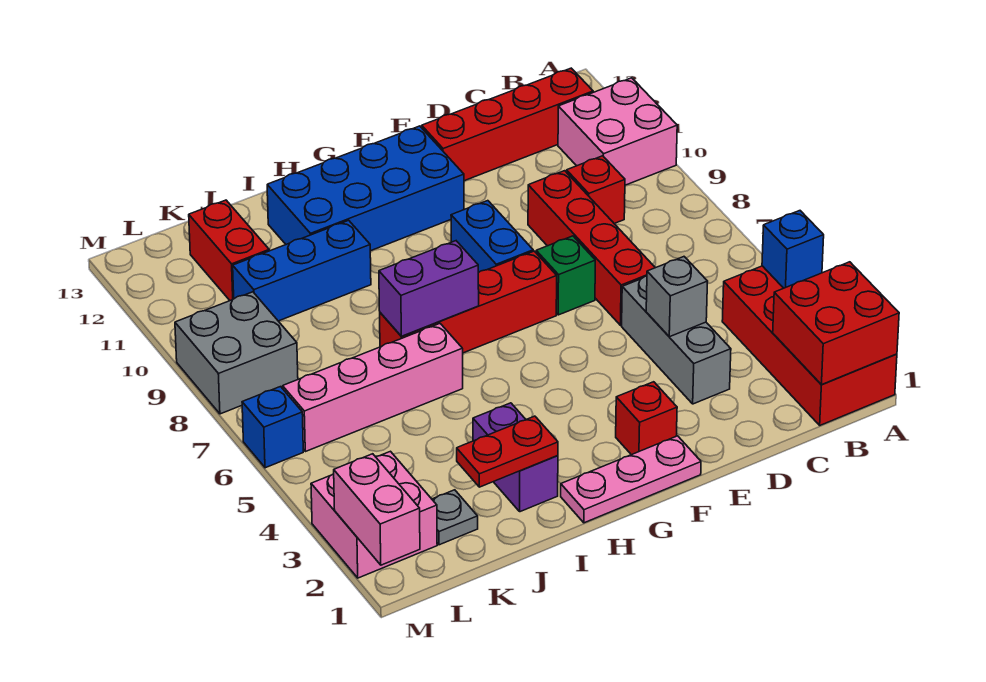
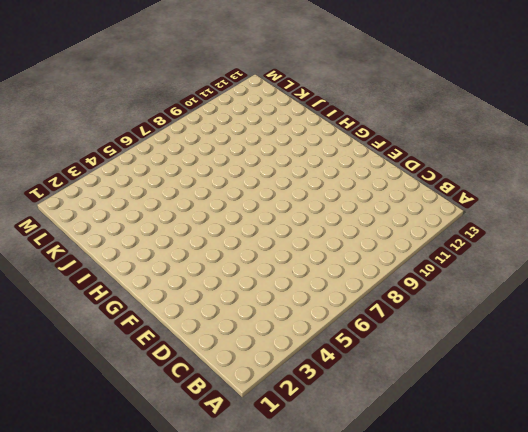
none -> red 2x4 brick [722,266,897,425]
none -> pink 2x2 brick [558,78,677,185]
none -> red 1x4 brick [422,68,593,181]

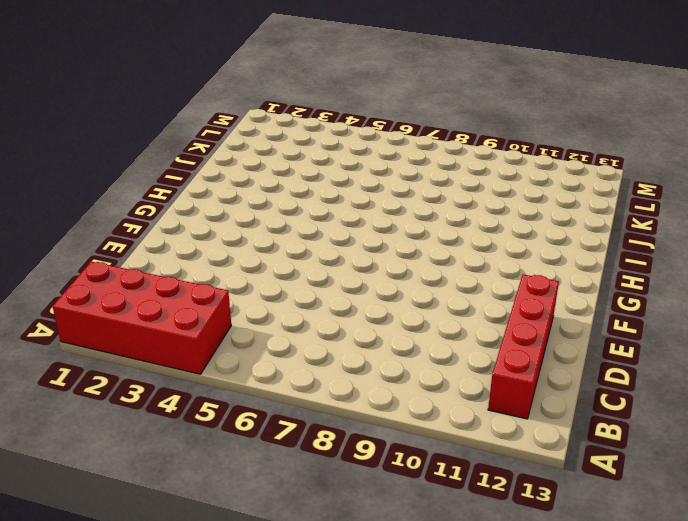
none -> pink 2x2 brick [558,78,677,185]
none -> red 1x1 brick [567,156,625,224]
none -> grey 1x3 brick [622,276,731,404]

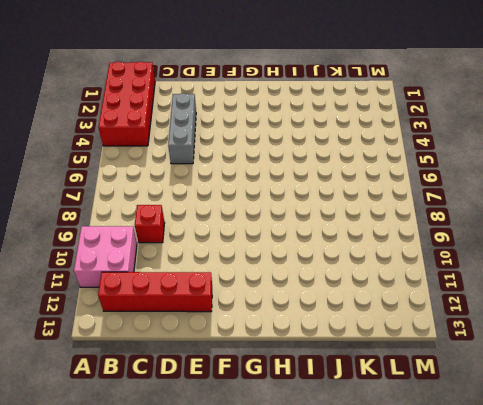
none -> red 1x4 brick [528,171,655,325]
none -> green 1x1 brick [536,236,595,315]
none -> pink 1x3 plate [561,436,701,523]

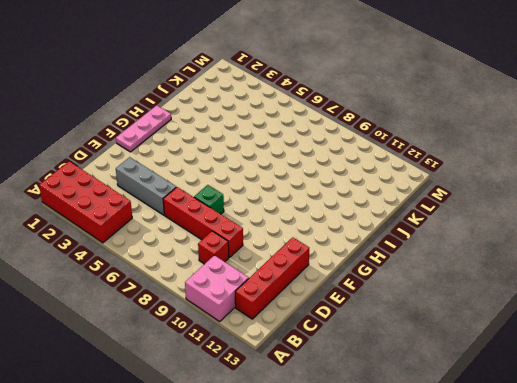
none -> red 1x1 brick [616,382,677,455]
none -> red 1x4 brick [380,251,557,353]
none -> blue 1x2 brick [451,201,533,273]

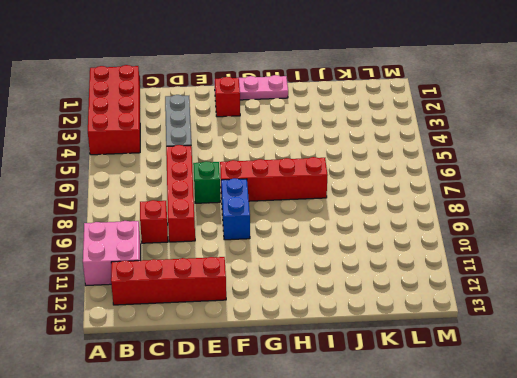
none -> blue 2x4 brick [267,126,464,251]
none -> purple 1x2 brick [473,403,558,512]
none -> pink 1x4 brick [283,324,463,452]

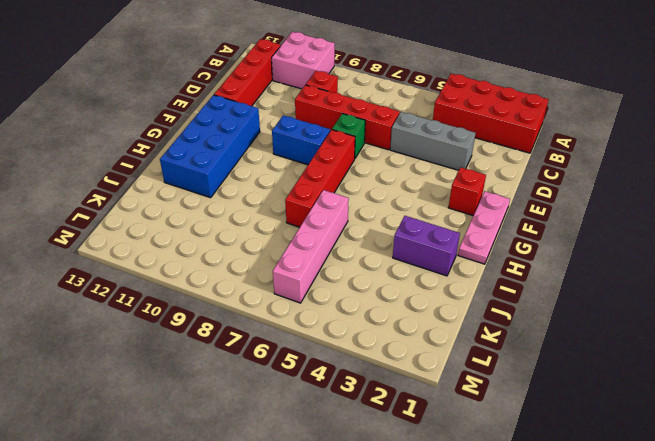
none -> blue 1x3 brick [233,220,371,321]
none -> grey 1x1 plate [432,490,478,545]
none -> red 1x2 brick [189,200,269,300]

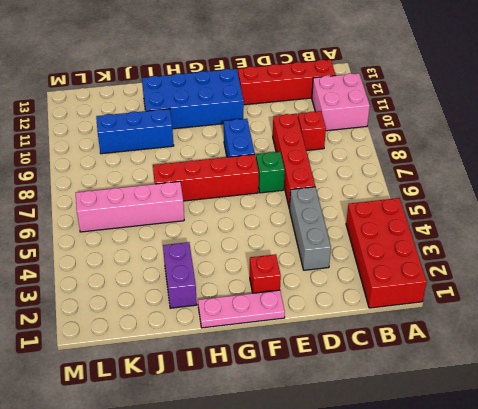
none -> grey 1x1 plate [432,490,478,545]
none -> red 1x2 brick [189,200,269,300]
none -> pink 2x2 brick [311,451,437,578]

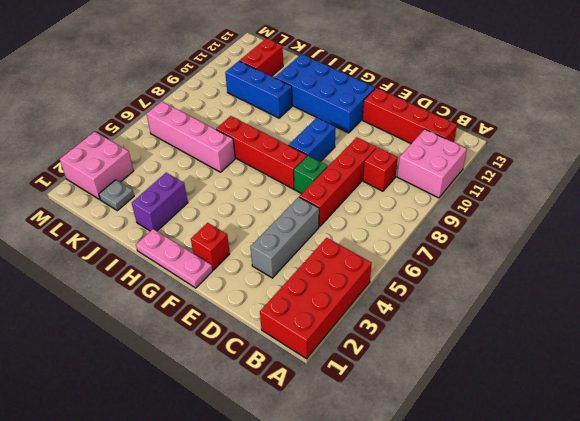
none -> grey 2x2 brick [175,292,298,414]
none -> blue 1x1 brick [242,387,303,468]
none -> red 2x2 brick [773,262,899,384]

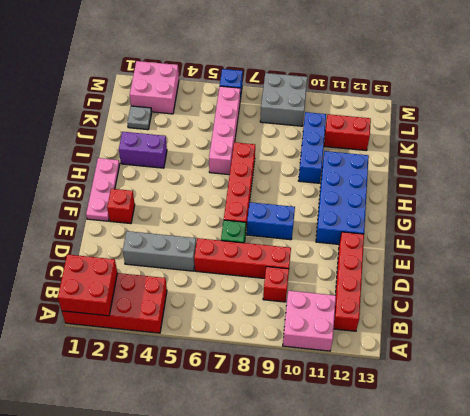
none -> blue 1x1 brick [762,211,824,288]
none -> grey 1x1 brick [646,257,708,337]
none -> purple 1x2 brick [379,241,479,336]

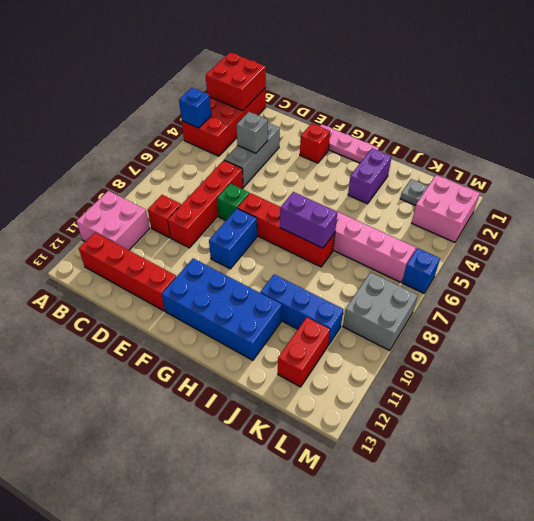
none -> red 1x2 plate [457,416,558,487]
none -> pink 1x2 brick [334,454,420,565]

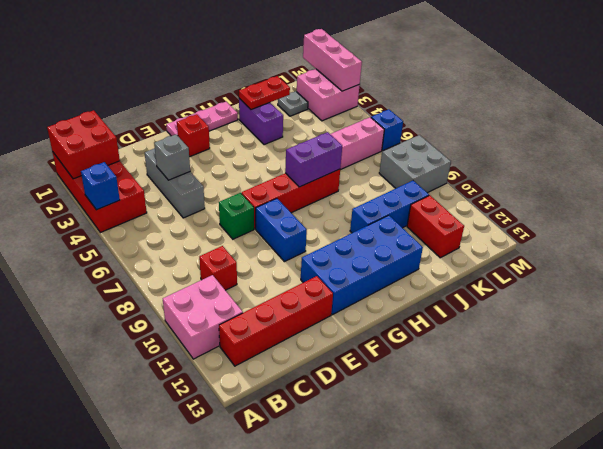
pink 1x3 brick [303,29,362,91] -> pink 1x2 brick [334,454,420,565]
none -> red 1x4 brick [528,171,655,325]

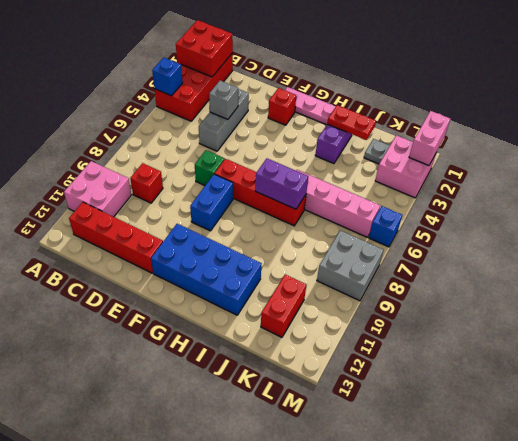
none -> red 1x4 brick [528,171,655,325]
none -> blue 1x3 brick [233,220,371,321]

